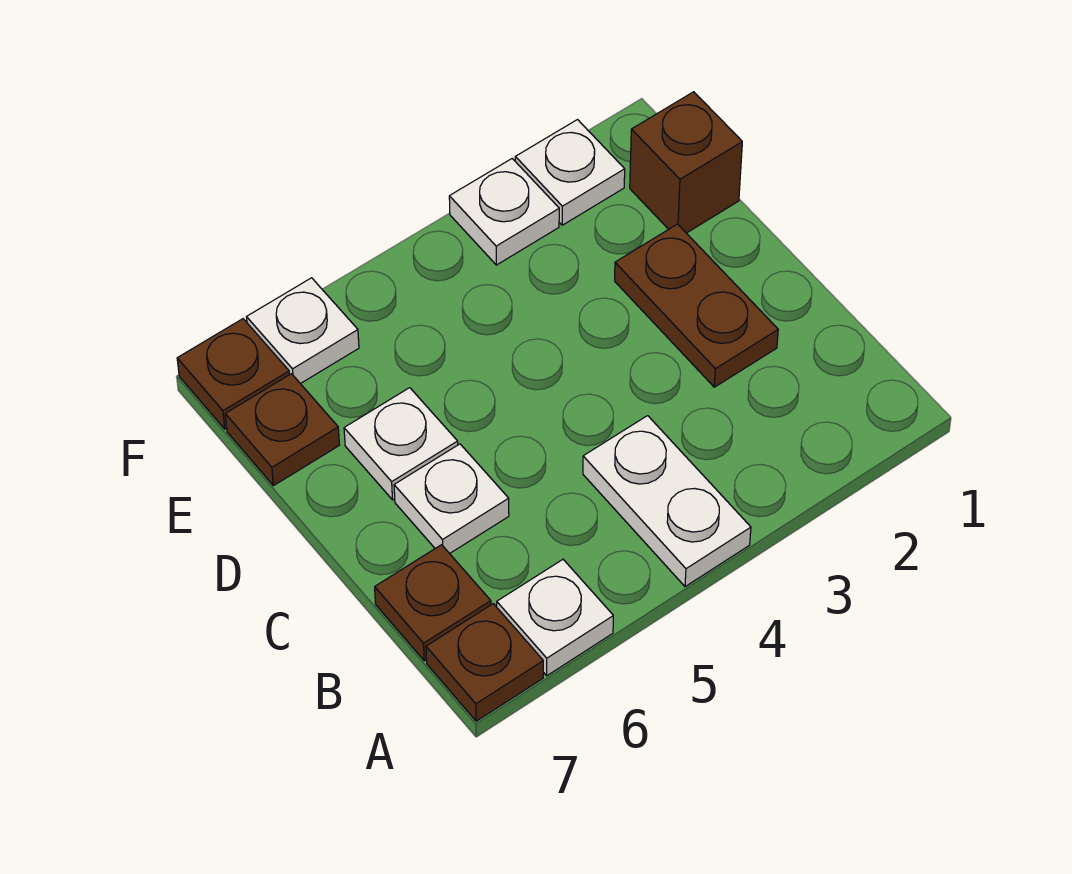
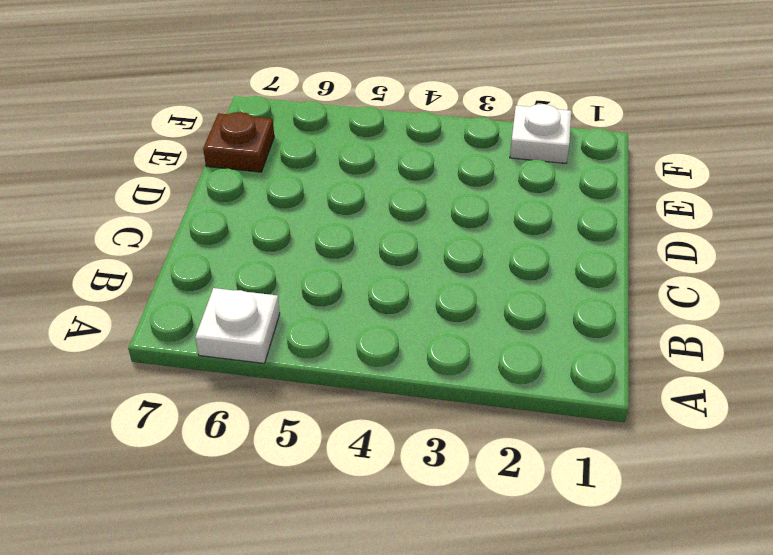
none -> white 1x2 plate [583,416,751,587]
none -> brown 1x1 plate [426,604,543,721]
none -> brown 1x1 plate [375,545,491,661]

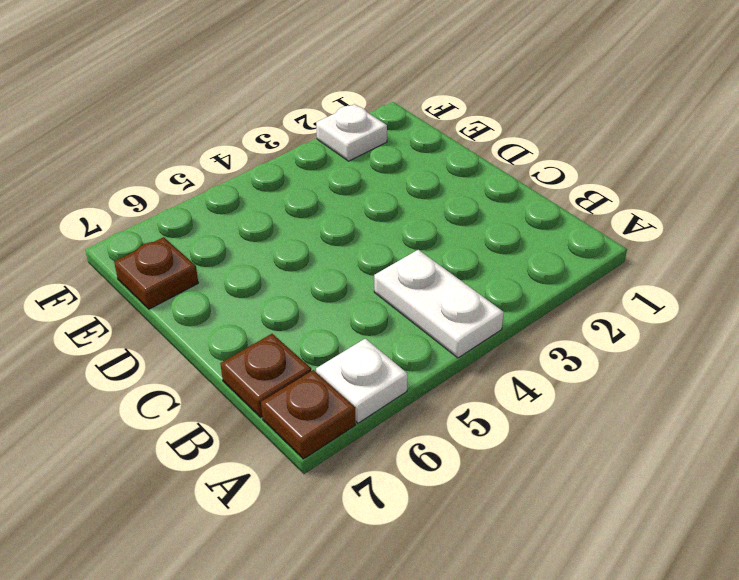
none -> brown 1x2 plate [615,224,778,387]
none -> white 1x1 plate [394,444,509,553]
none -> white 1x1 plate [344,388,458,500]

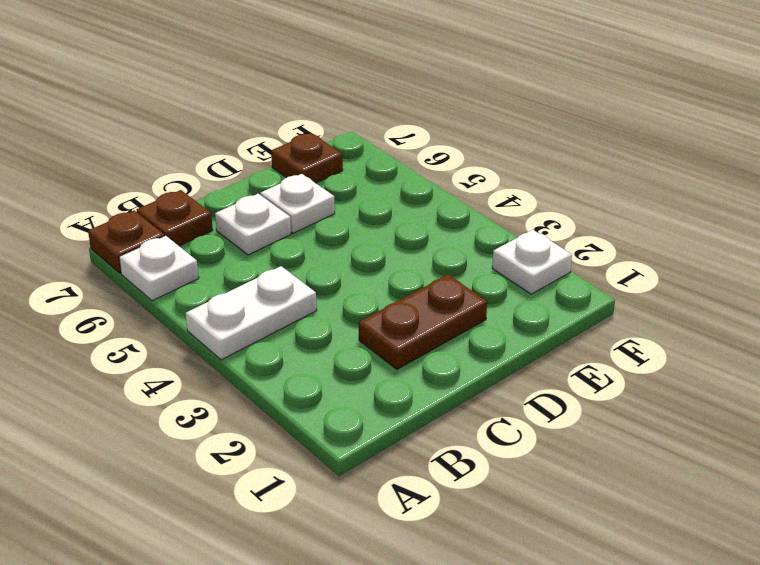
none -> brown 1x1 brick [630,92,742,233]
none -> white 1x1 plate [449,159,559,265]
none -> white 1x1 plate [247,278,359,384]

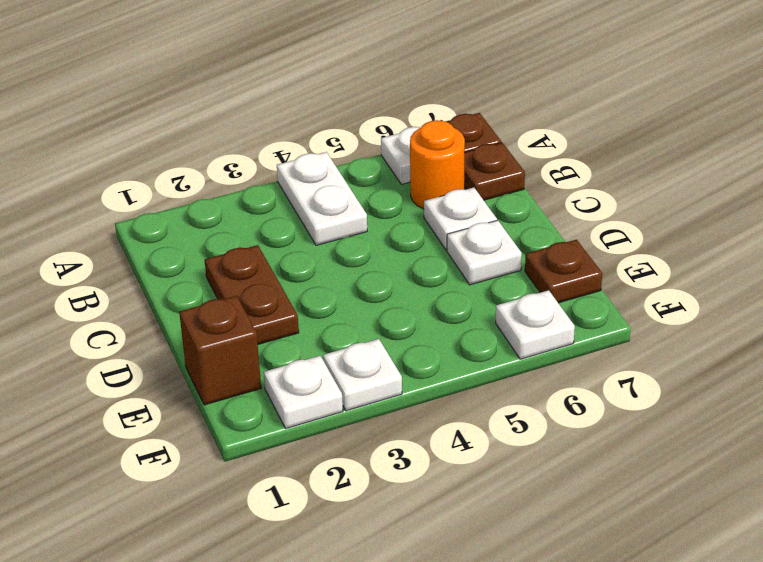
orange 1x1 round brick [410,120,465,209] -> none
none -> brown 1x1 plate [177,319,289,429]

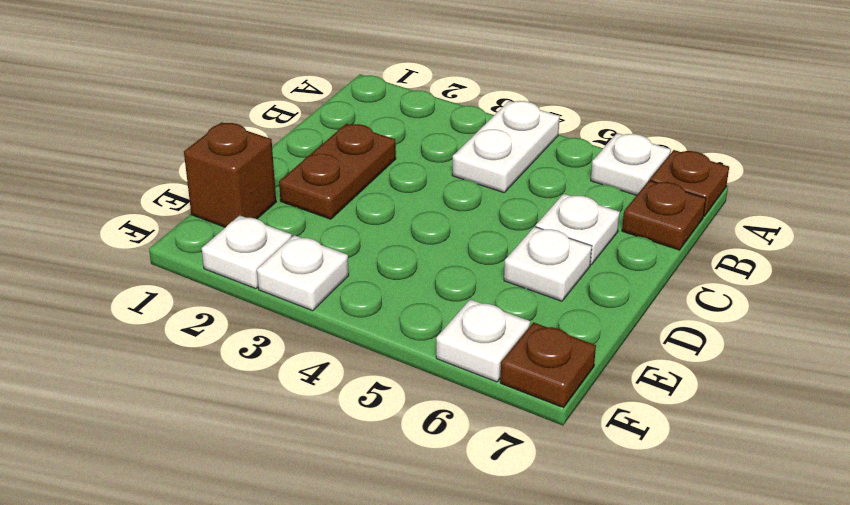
none -> brown 1x1 plate [225,374,339,486]

